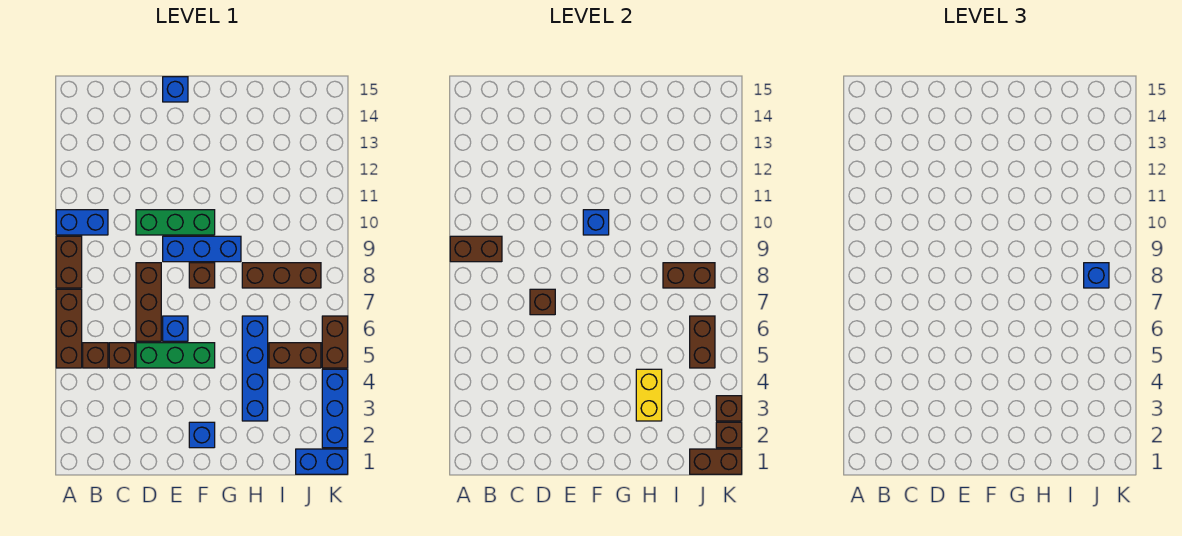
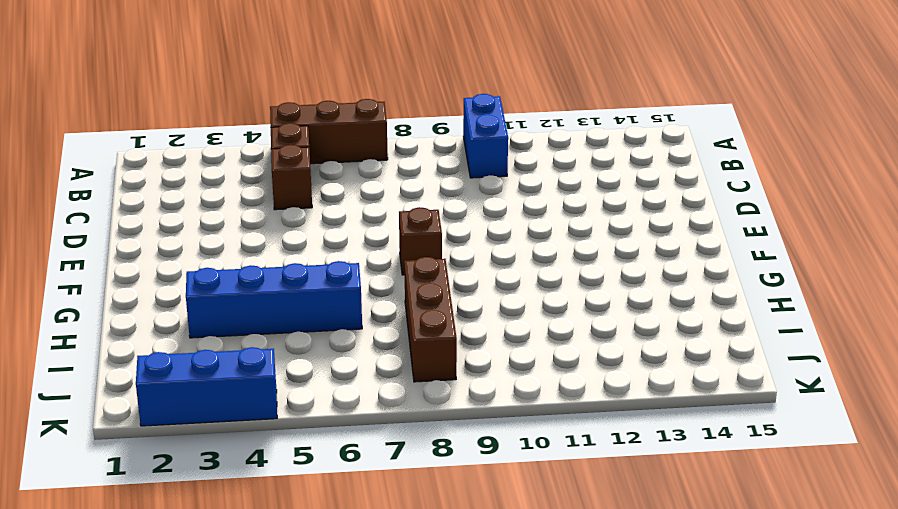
none -> brown 1x2 brick [56,236,82,288]
none -> green 1x3 brick [136,343,215,368]
none -> brown 1x3 brick [136,263,161,341]

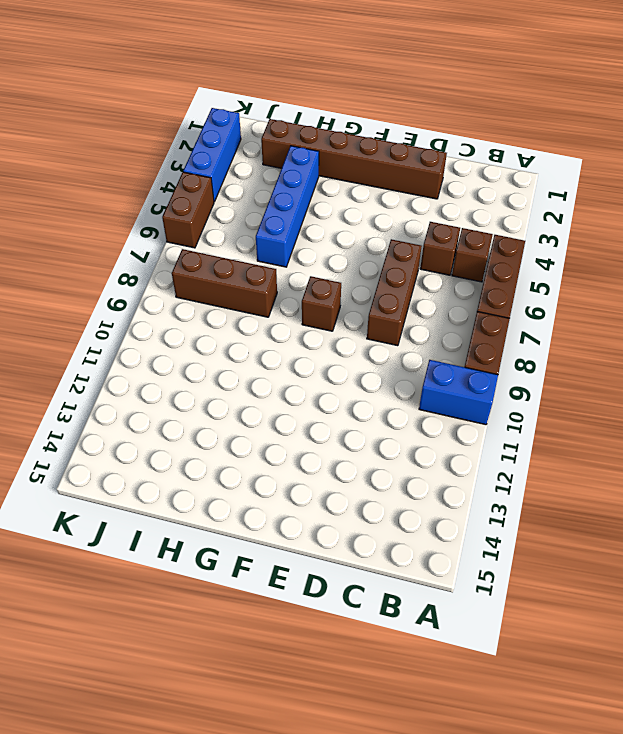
brown 1x6 brick [261,119,447,199] -> blue 1x1 brick [189,422,215,448]
none -> green 1x3 brick [136,343,215,368]
none -> green 1x3 brick [136,210,215,235]
none -> blue 1x1 brick [163,316,188,341]

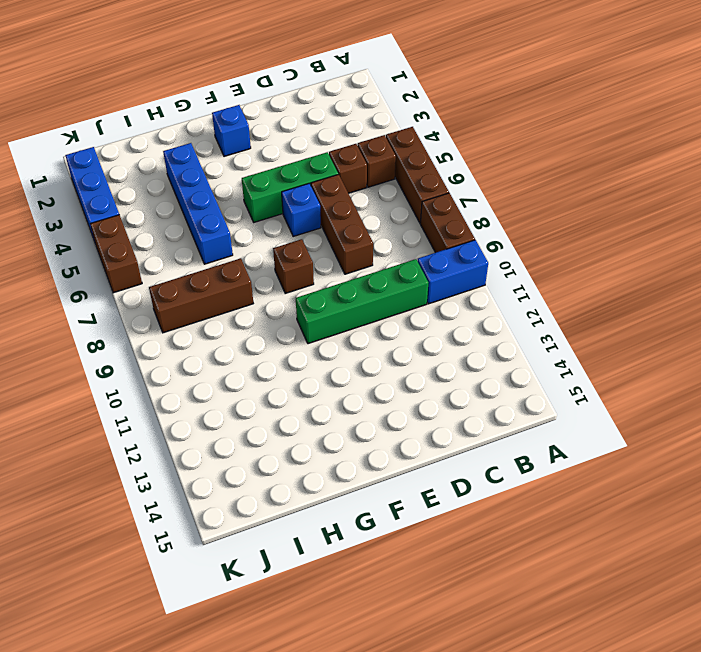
green 1x4 brick [296,259,428,344] -> green 1x3 brick [136,210,215,235]
none -> blue 1x3 brick [163,236,241,262]
none -> blue 1x1 brick [163,77,188,102]
none -> brown 1x2 brick [269,343,321,368]

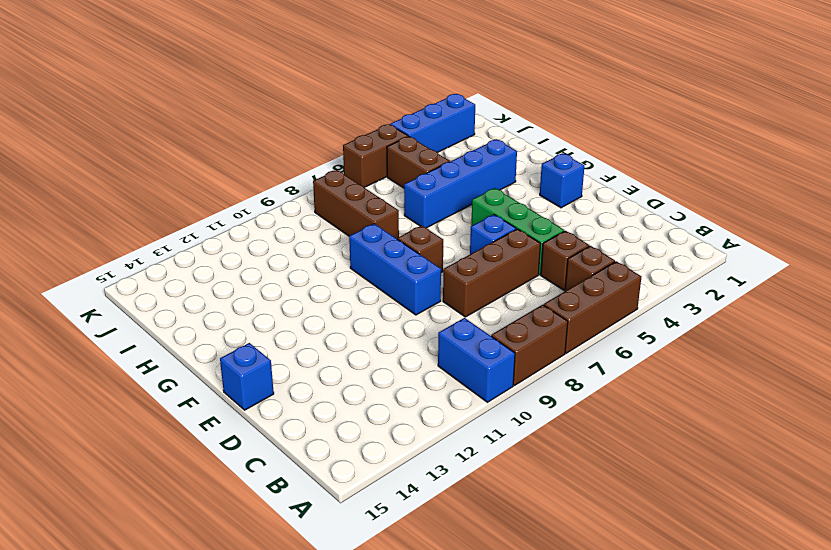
none -> green 1x3 brick [136,210,215,235]
none -> blue 1x2 brick [296,449,348,474]
none -> brown 1x2 brick [450,236,502,262]

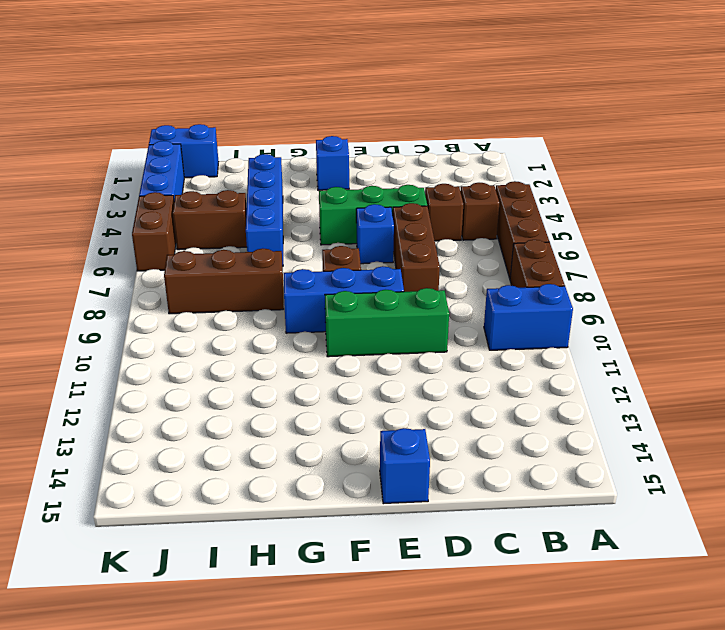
none -> brown 1x2 brick [450,236,502,262]
none -> brown 1x1 brick [530,289,555,315]
none -> blue 1x1 brick [583,210,609,235]

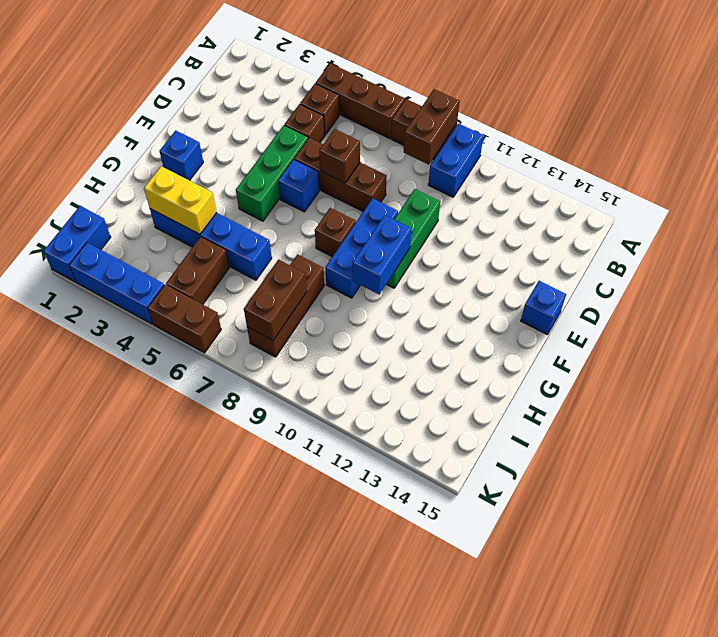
blue 1x2 brick [353,215,411,294] -> blue 1x1 brick [583,210,609,235]
none -> brown 1x2 brick [690,449,742,474]
none -> brown 1x2 brick [690,316,715,368]
none -> brown 1x1 brick [716,422,742,448]

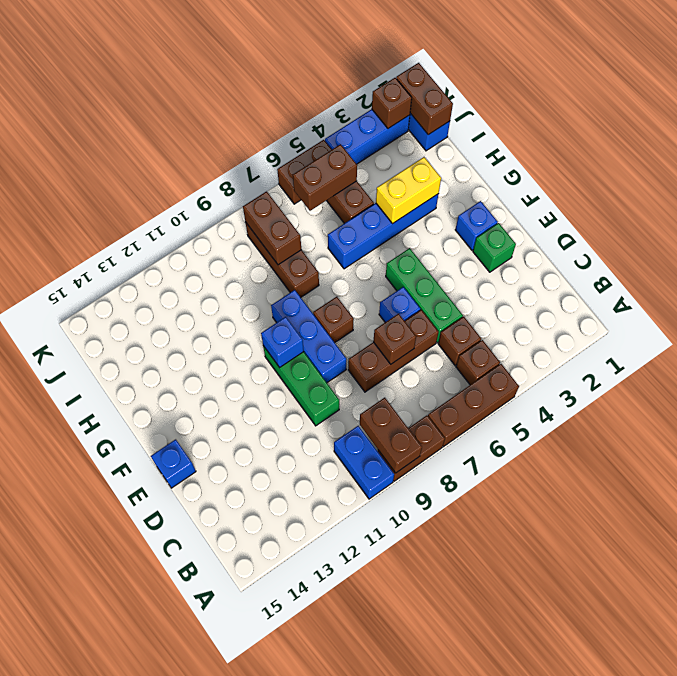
green 1x1 brick [473,223,516,272] -> none
none -> brown 1x1 brick [716,396,742,421]
none -> blue 1x1 brick [1084,263,1109,288]

